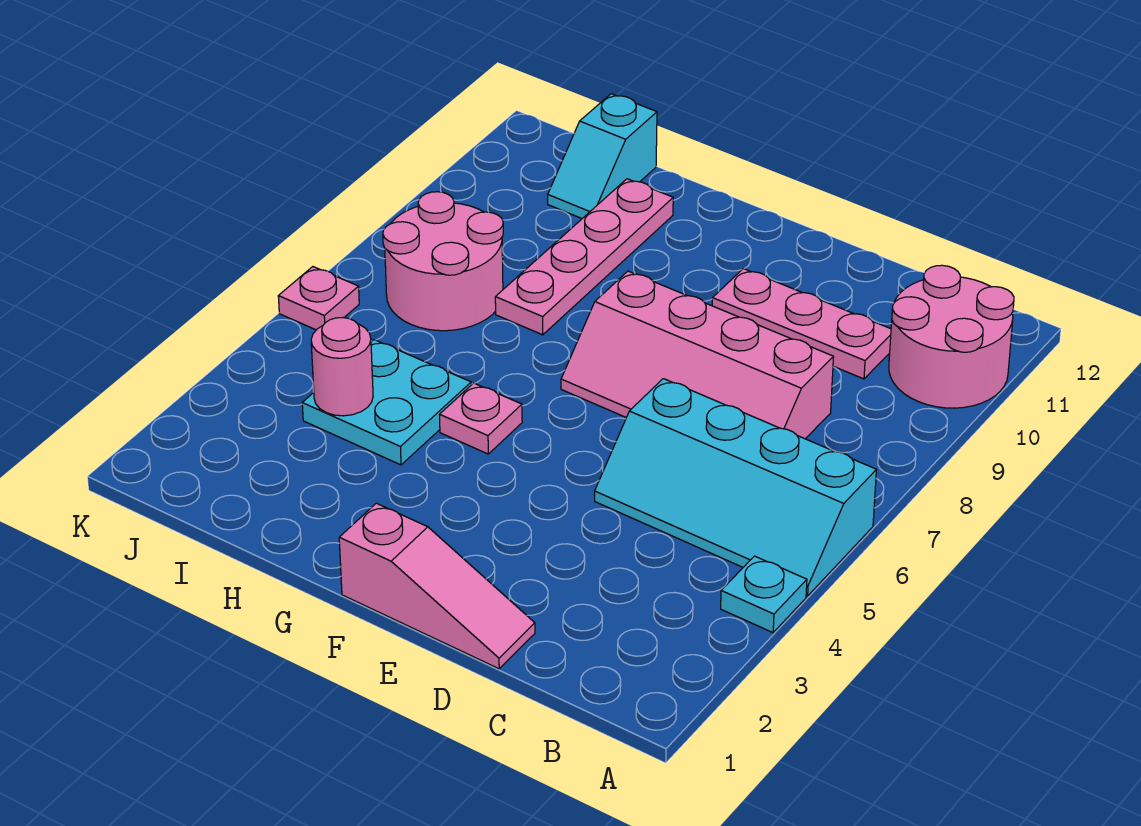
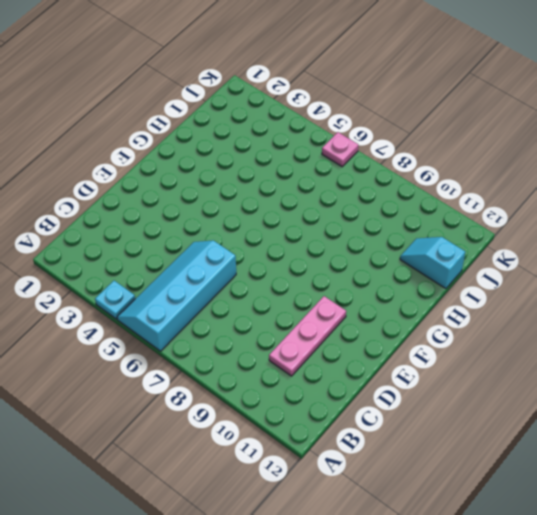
none -> pink 2x2 round brick [889,265,1014,408]
none -> pink 2x4 slope [561,271,833,439]
none -> pink 1x3 slope [339,503,535,669]

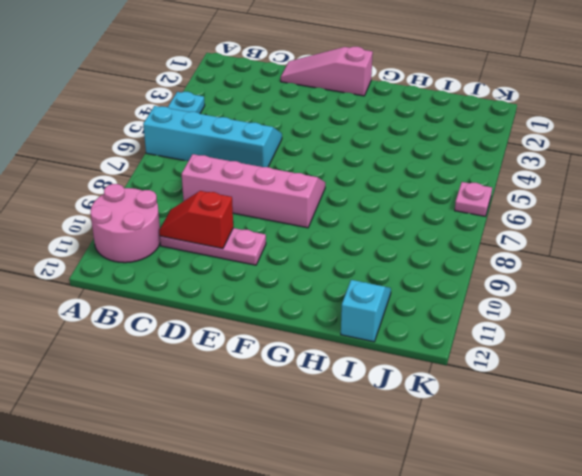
red 1x2 slope [159,191,233,249] -> none
none -> pink 1x1 plate [440,383,522,454]
none -> cyan 2x2 plate [302,340,471,465]
none -> pink 1x4 plate [495,179,673,335]

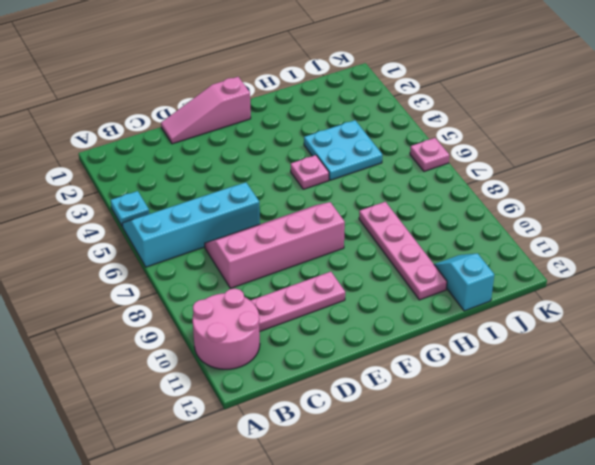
none -> pink 2x2 round brick [383,192,503,331]
none -> pink 1x1 round brick [311,317,373,416]

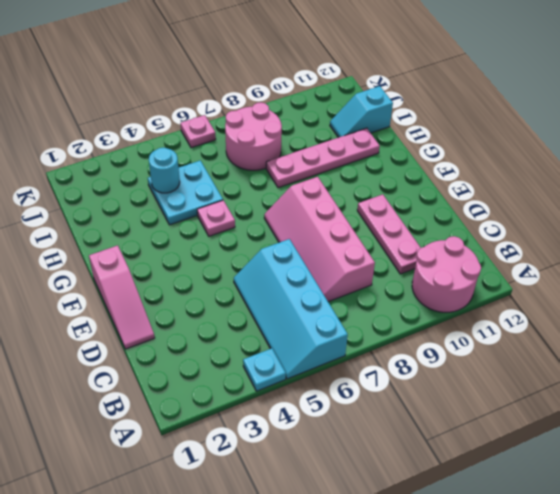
cyan 1x1 round brick [149,148,180,193] -> pink 1x1 round brick [311,317,373,416]

